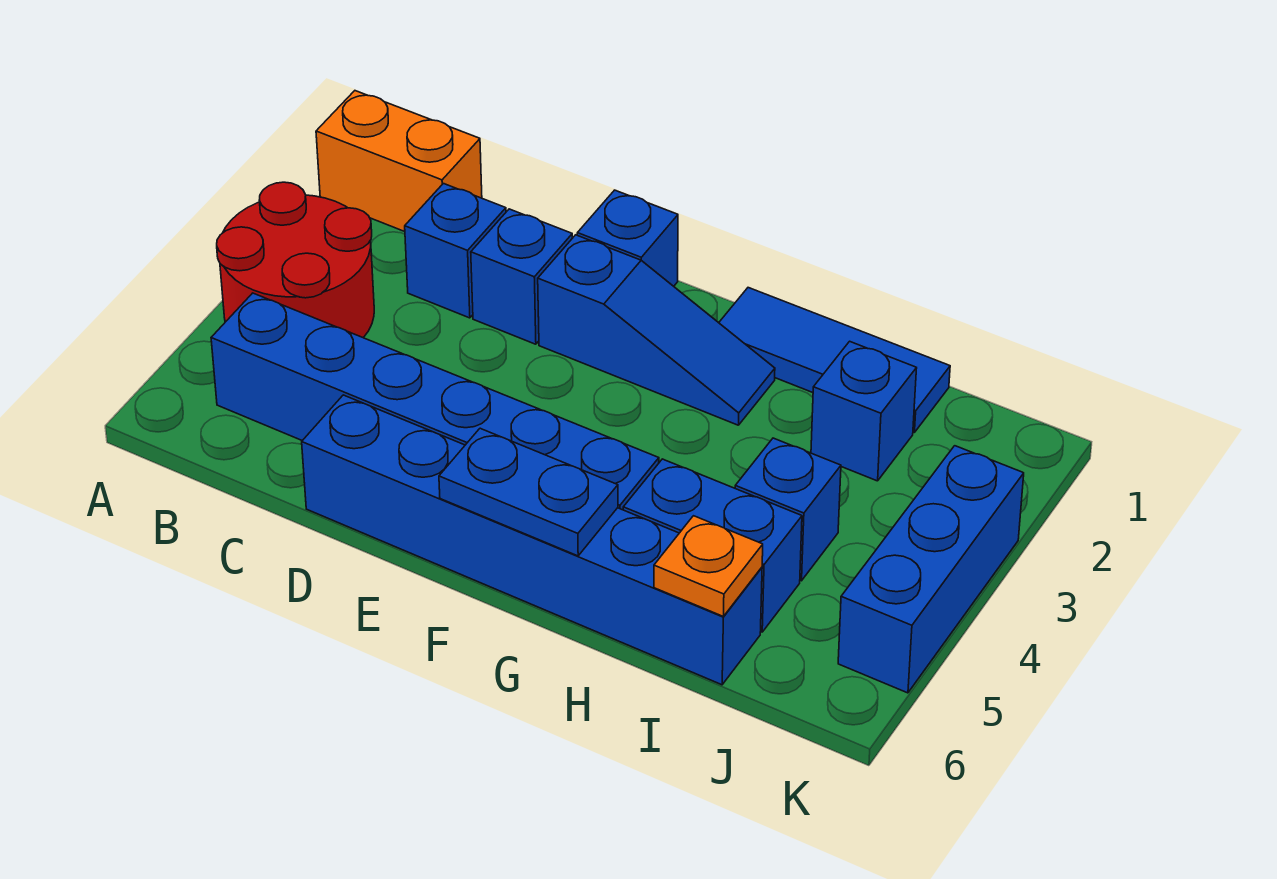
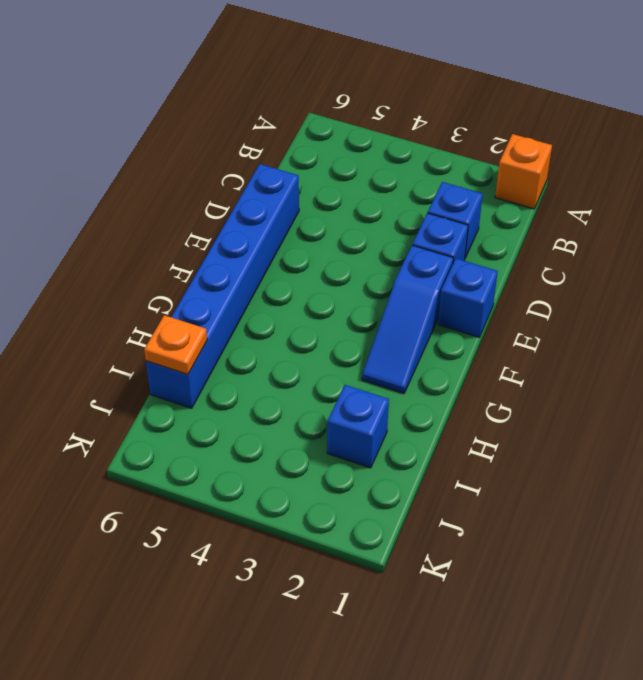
orange 1x1 brick [495,134,552,209] -> orange 1x2 brick [316,91,482,232]
none -> red 2x2 round brick [217,182,374,338]
none -> blue 1x6 brick [211,293,659,510]
none -> blue 1x3 tile [719,288,950,432]

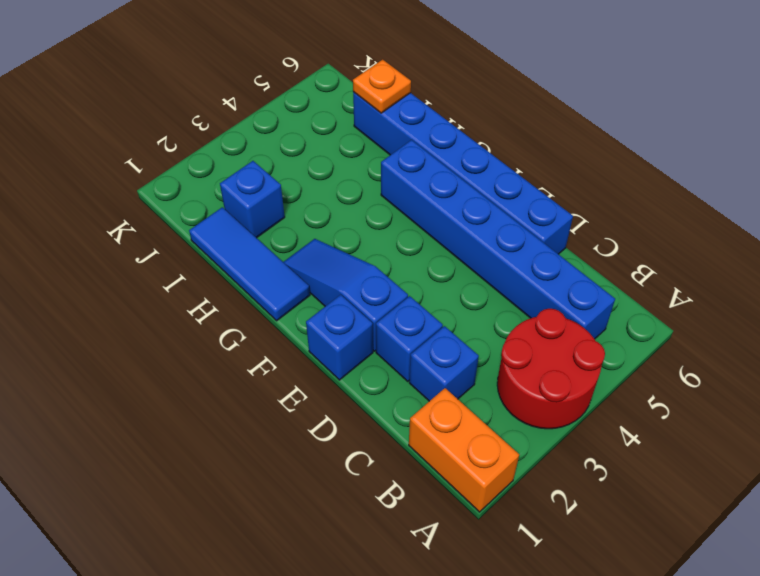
none -> blue 1x2 brick [623,459,802,632]
none -> blue 1x1 brick [735,438,841,581]
none -> blue 1x3 brick [838,446,1024,693]

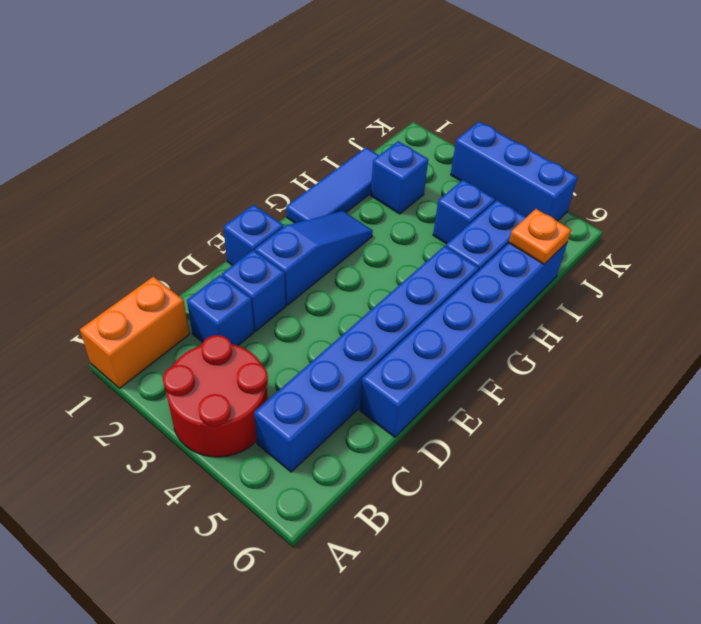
none -> blue 1x2 plate [439,428,618,556]

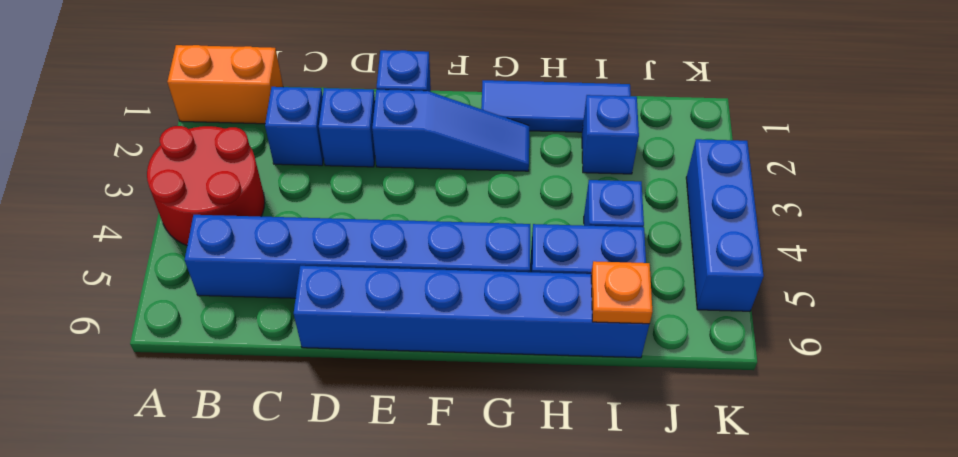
none -> blue 1x2 plate [439,428,618,556]

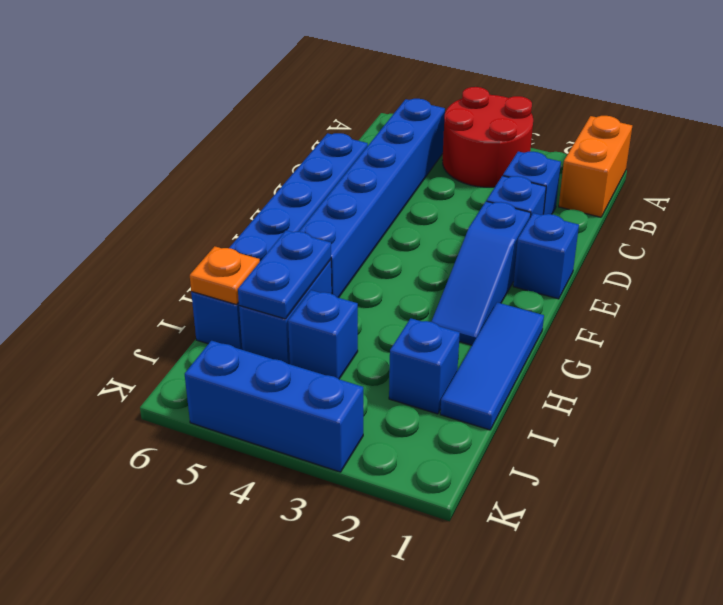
blue 1x2 plate [238,230,331,319] -> blue 1x2 plate moved to [439,428,618,556]

